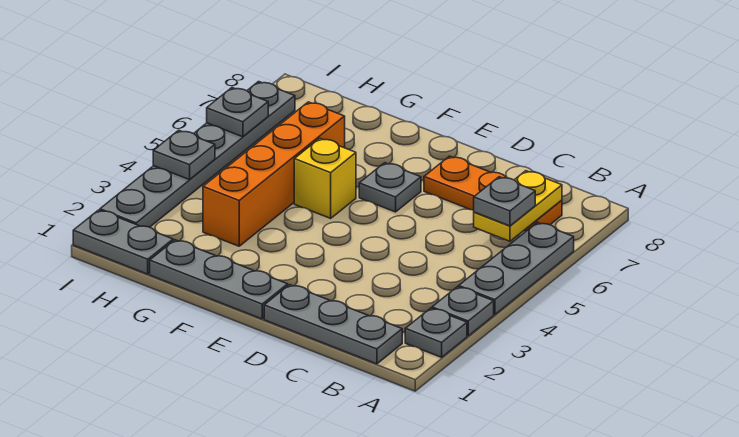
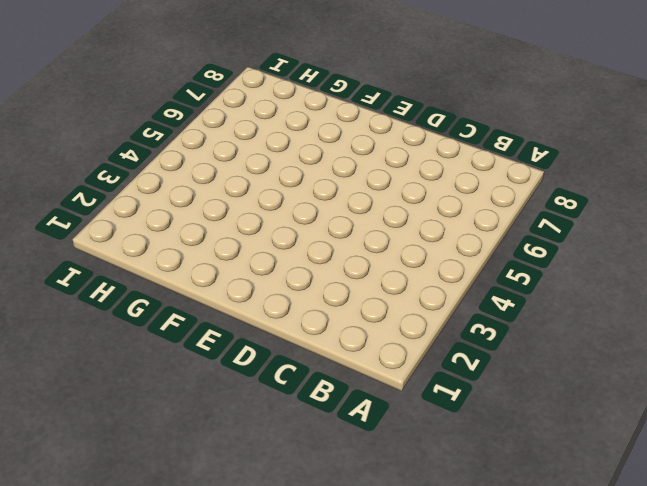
none -> grey 1x1 plate [405,308,467,357]
none -> grey 1x1 plate [432,287,494,336]
none -> grey 1x3 plate [459,222,574,315]

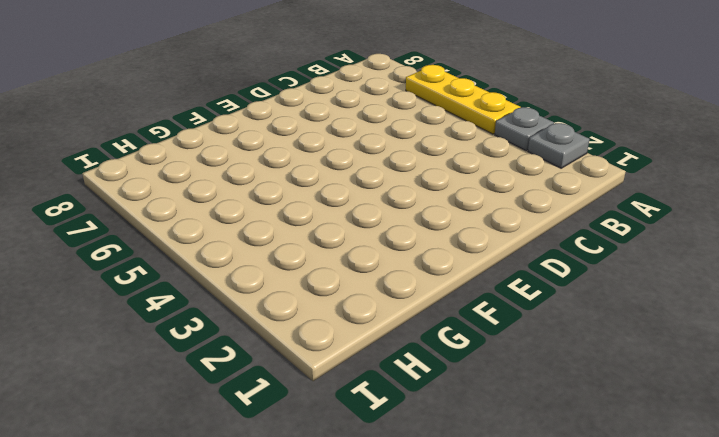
yellow 1x3 plate [406,65,521,134] -> grey 1x3 plate [459,222,574,315]
none -> grey 1x3 plate [264,285,402,364]
none -> orange 1x3 plate [424,156,562,231]
none -> grey 1x3 plate [150,240,288,319]

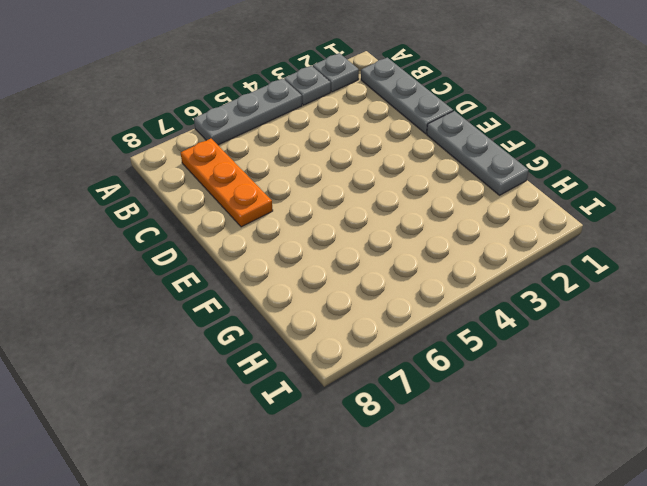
none -> grey 1x1 plate [359,163,421,212]
none -> yellow 1x1 brick [294,138,356,218]
none -> orange 1x4 brick [203,102,345,246]

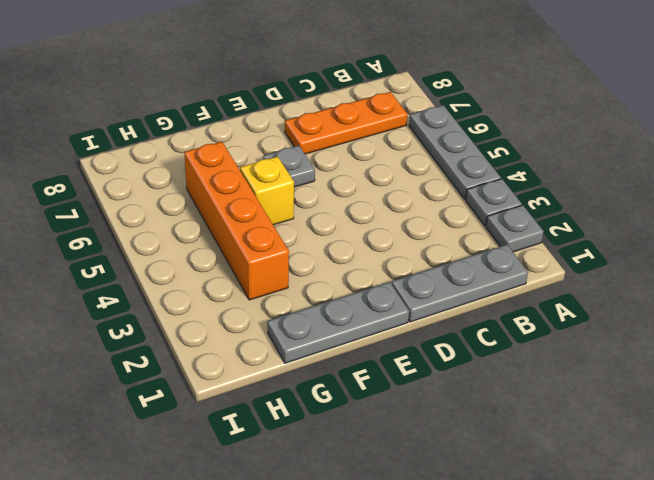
none -> grey 1x2 plate [73,210,173,274]
none -> grey 1x6 plate [100,82,295,227]
none -> yellow 1x2 plate [474,171,562,241]

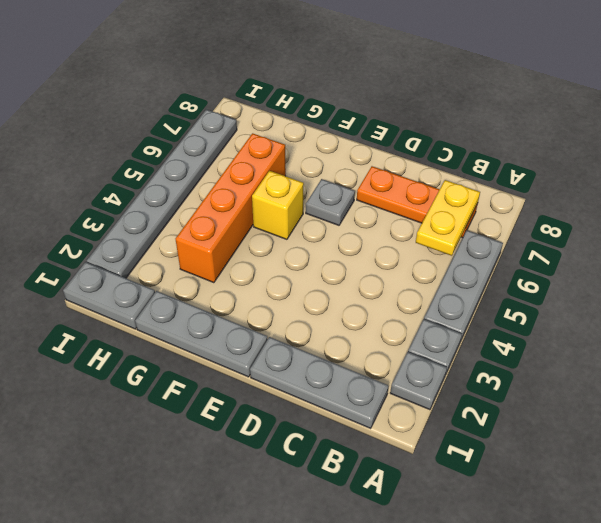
none -> grey 1x1 plate [153,130,215,180]
none -> grey 1x1 plate [207,88,268,137]
none -> grey 1x1 plate [474,177,535,226]

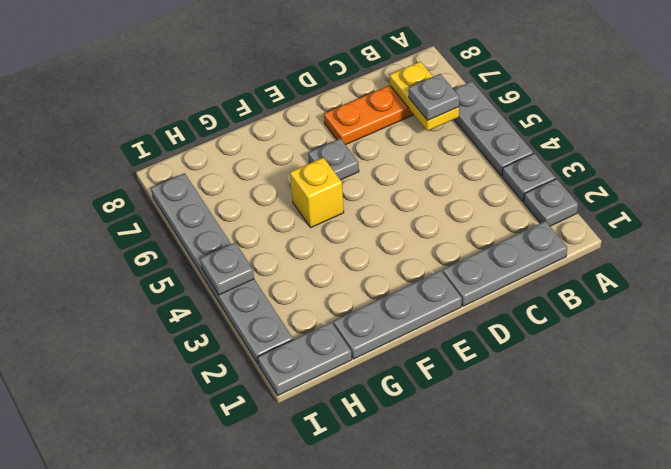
none -> orange 1x4 brick [203,102,345,246]
none -> grey 1x1 plate [207,88,268,137]

